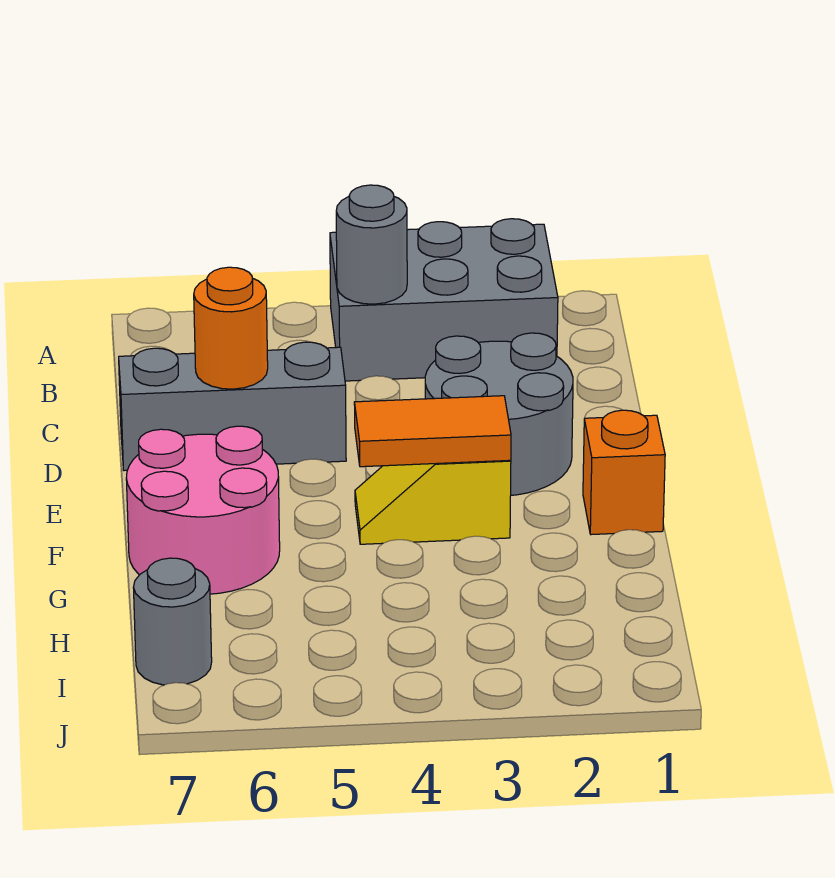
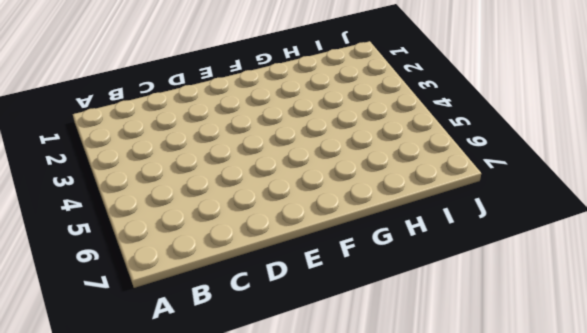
none -> grey 2x3 brick [330,219,558,381]
none -> grey 2x2 round brick [425,333,573,495]

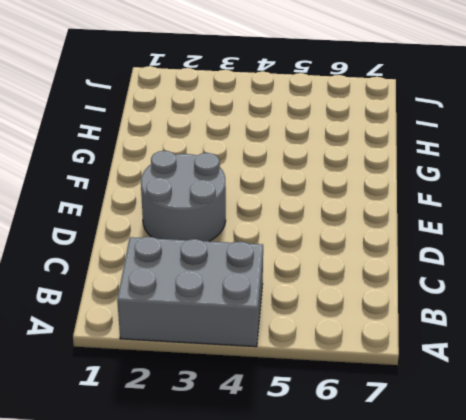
none -> grey 1x3 brick [119,342,346,471]
none -> orange 1x1 brick [583,410,665,535]

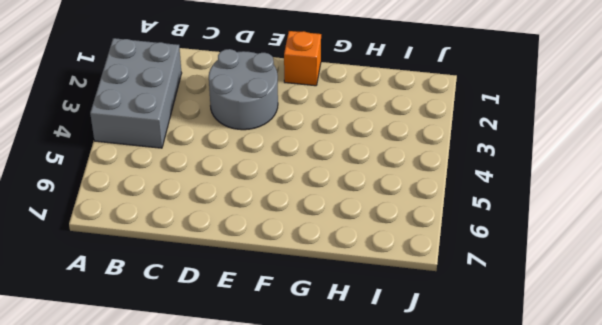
none -> grey 1x3 brick [119,342,346,471]
none -> yellow 1x2 slope [355,460,511,544]

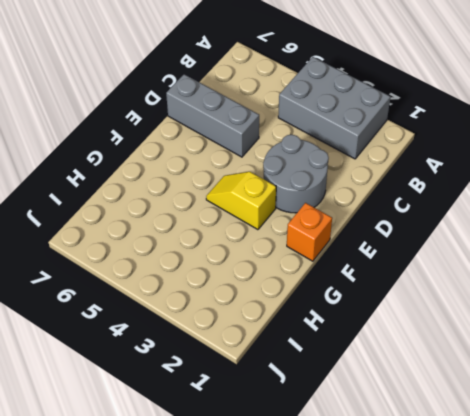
none -> pink 2x2 round brick [126,426,280,594]
none -> grey 1x1 round brick [133,558,212,685]

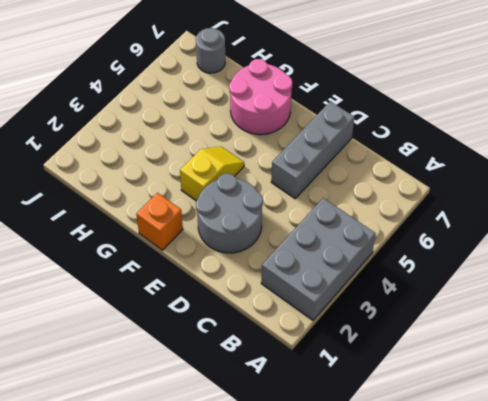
none -> grey 1x1 round brick [336,185,407,304]
none -> orange 1x1 round brick [194,267,268,389]

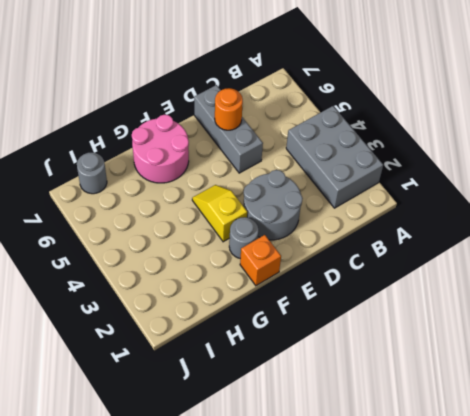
grey 1x1 round brick [229,217,259,258] -> grey 1x1 round brick moved to [336,185,407,304]
none -> orange 1x2 tile [354,396,511,467]

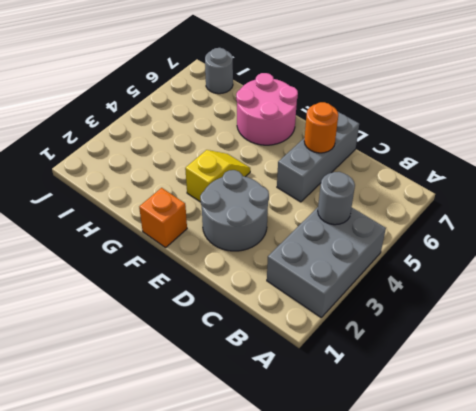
none -> orange 1x2 tile [354,396,511,467]

